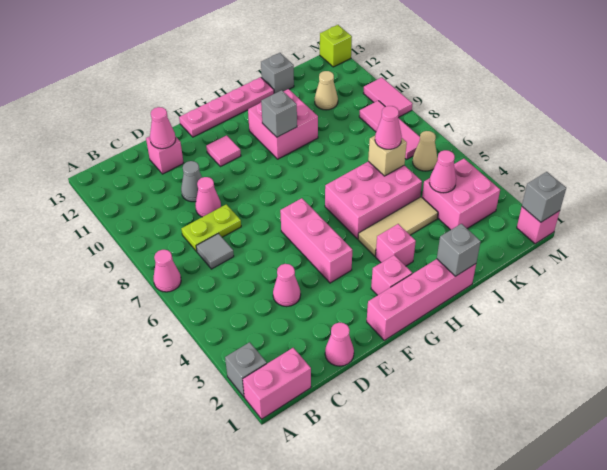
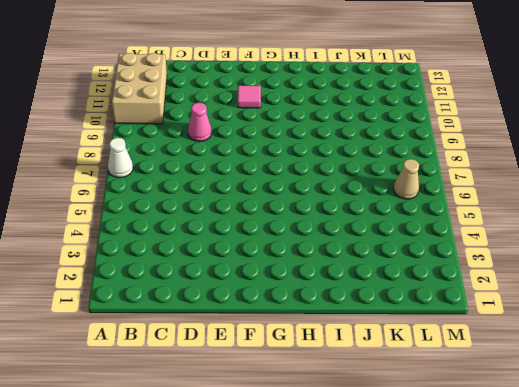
white 1x1 cone [108,138,133,178] -> pink 1x1 cone [153,250,181,292]
tan 2x3 brick [112,53,167,124] -> none
none -> pink 1x2 brick [243,348,311,419]
none -> grey 1x1 brick [225,342,267,397]
none -> grey 1x1 tile [196,234,234,269]
none -> lime 1x2 plate [181,204,241,251]

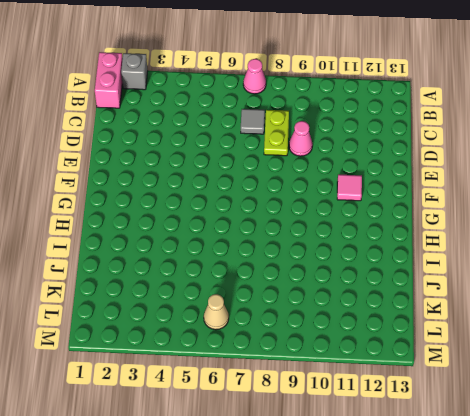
none -> pink 1x1 cone [325,322,354,366]
none -> pink 1x1 cone [273,264,301,307]
none -> grey 1x1 cone [181,161,202,202]
none -> pink 1x1 brick [146,136,183,174]

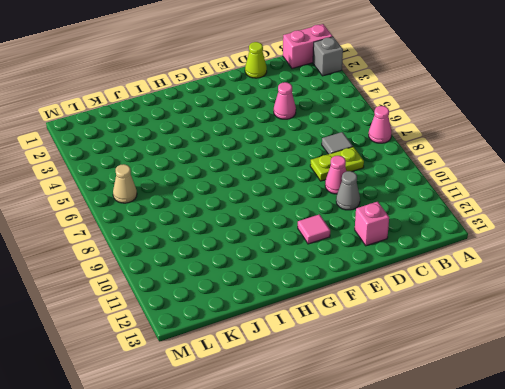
lime 1x1 cone [245,42,267,78] -> pink 1x1 cone [325,322,354,366]
none -> pink 1x4 brick [367,259,476,340]
none -> pink 1x3 brick [280,198,352,283]
none -> pink 1x4 plate [179,77,274,137]
none -> pink 1x1 brick [371,255,412,295]

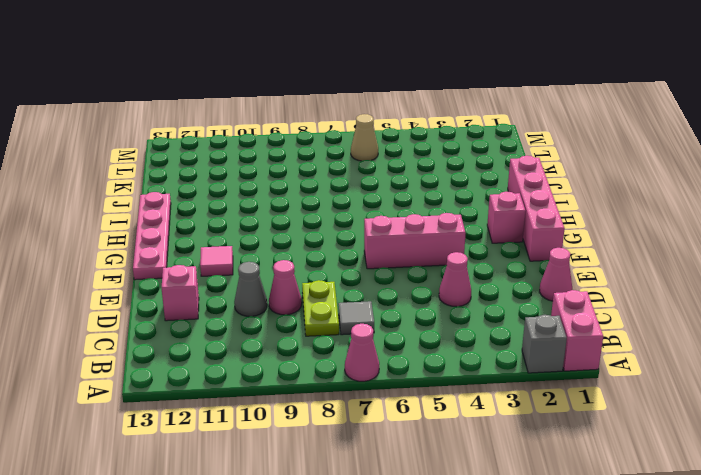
none -> pink 1x1 brick [376,224,416,266]
none -> tan 1x3 tile [358,197,438,256]
none -> pink 2x3 brick [325,161,422,239]
none -> pink 2x2 brick [248,89,318,159]

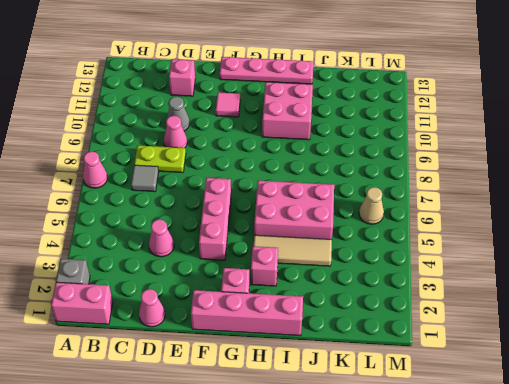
none -> grey 1x1 brick [261,53,294,93]
none -> pink 2x2 brick [422,159,500,230]
none -> tan 1x1 cone [315,71,338,110]
none -> pink 1x3 tile [359,101,420,159]

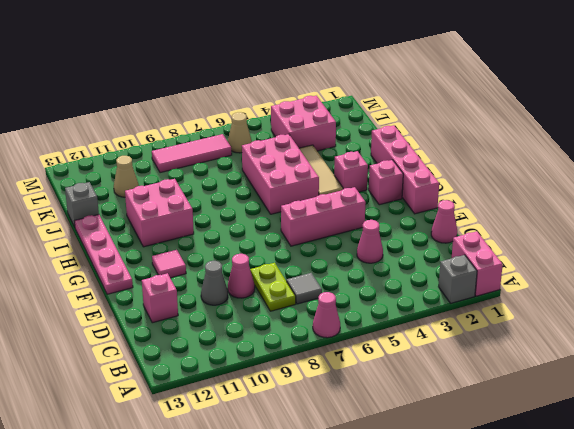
none -> pink 1x1 brick [517,207,560,244]
none -> pink 1x2 tile [363,77,413,118]
none -> lime 1x1 brick [320,25,352,67]
none -> pink 1x1 cone [150,107,176,149]

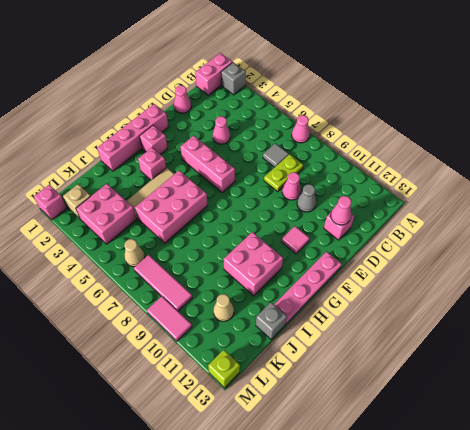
tan 1x1 brick [63,184,91,219] -> tan 1x1 brick moved to [368,136,407,176]
none -> grey 1x1 brick [261,90,297,137]
none -> grey 1x1 brick [437,224,481,276]
none -> pink 1x1 cone [430,150,456,193]
none -> grey 1x1 brick [522,172,566,222]

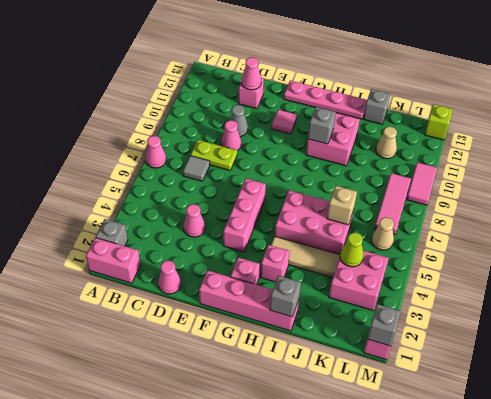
lime 1x1 cone [340,233,364,267] -> pink 1x1 cone [430,150,456,193]
none -> pink 1x1 cone [375,106,402,149]

